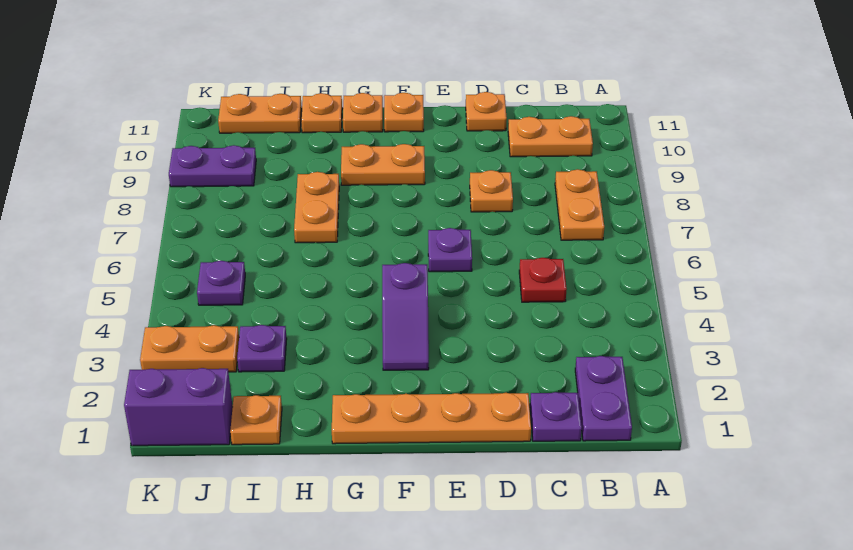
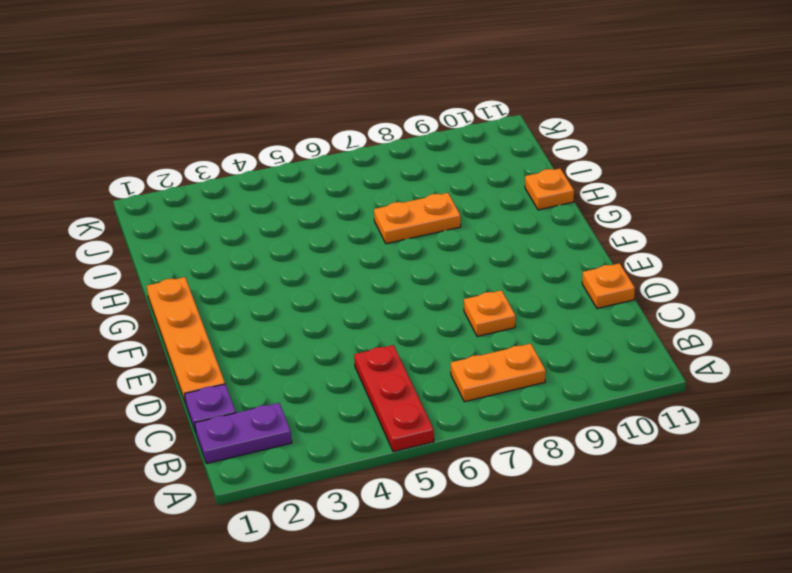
red 1x3 plate [354,345,434,452] -> red 1x1 plate [519,258,567,302]
none -> orange 1x2 plate [508,116,593,157]
none -> purple 1x1 plate [428,228,472,272]
none -> purple 1x2 slope [382,263,429,370]

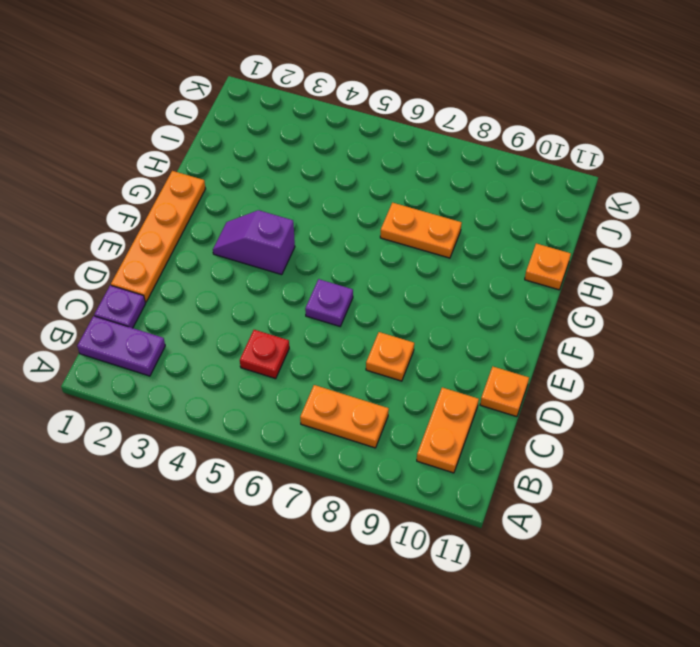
none -> orange 1x2 plate [341,144,425,185]
none -> orange 1x1 plate [384,93,424,132]
none -> orange 1x1 plate [343,93,383,132]

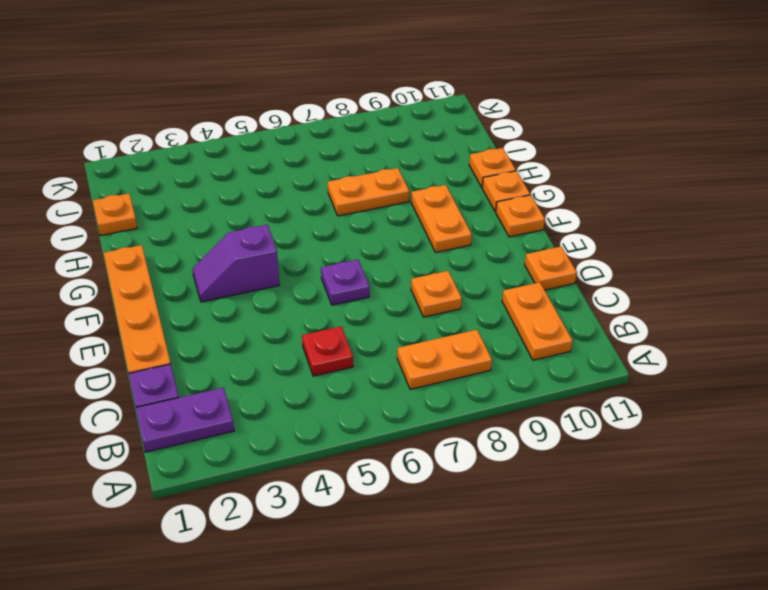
none -> purple 1x1 plate [237,325,287,372]
none -> orange 1x2 plate [218,94,302,133]
none -> purple 1x2 brick [124,368,233,446]

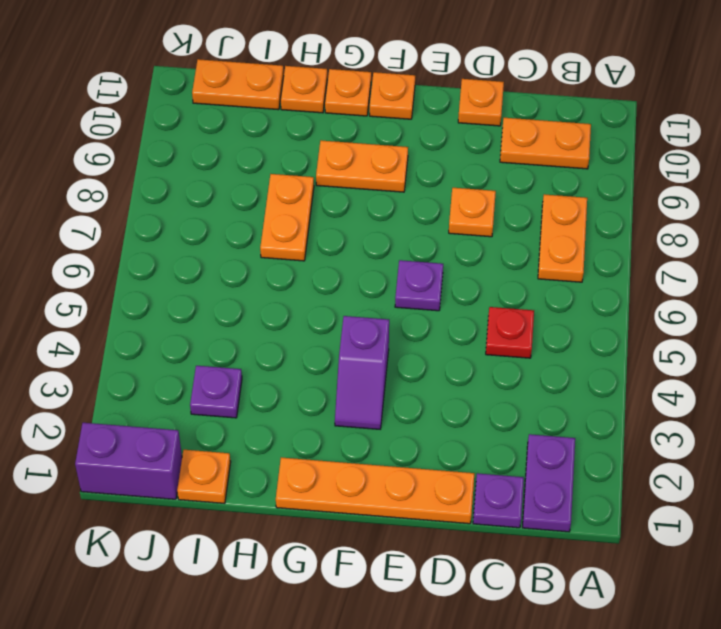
none -> orange 1x2 plate [140,325,239,372]
none -> purple 1x1 plate [197,261,245,305]
none -> purple 1x2 plate [169,145,256,187]

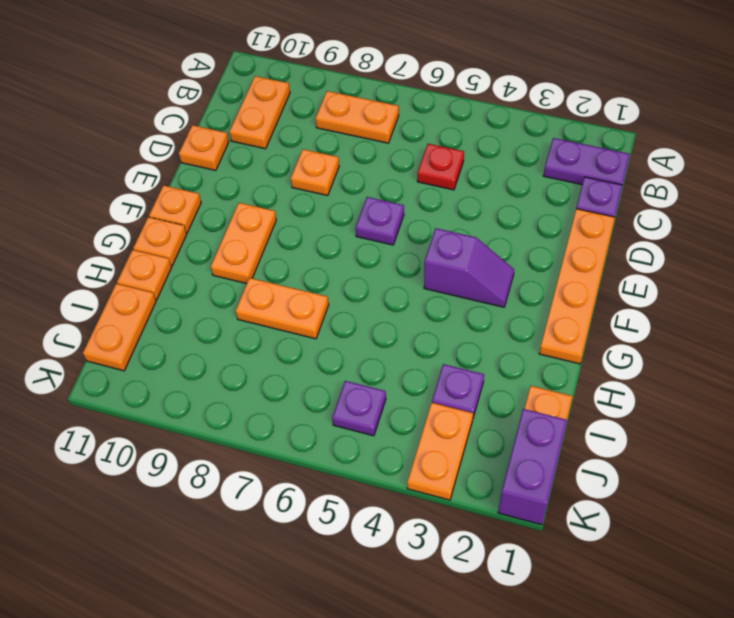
none -> purple 1x2 plate [169,145,256,187]

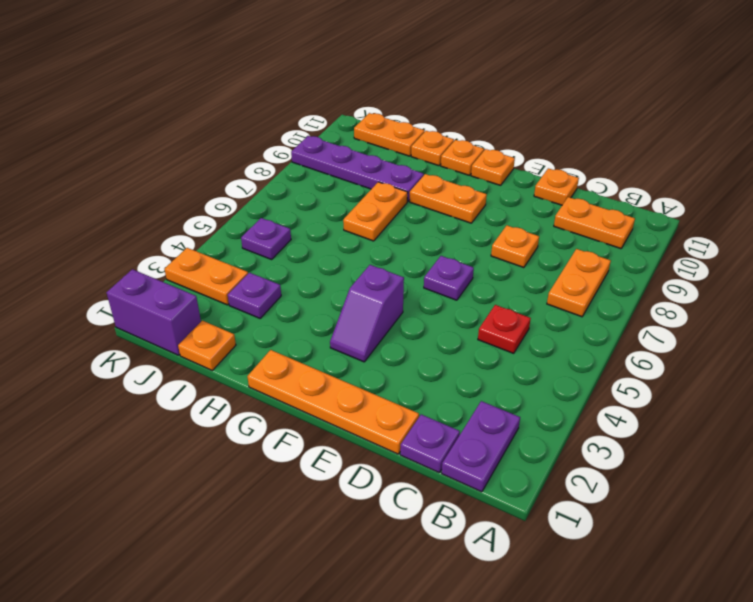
purple 1x4 plate [291,136,424,202] -> purple 1x2 plate [169,145,256,187]

